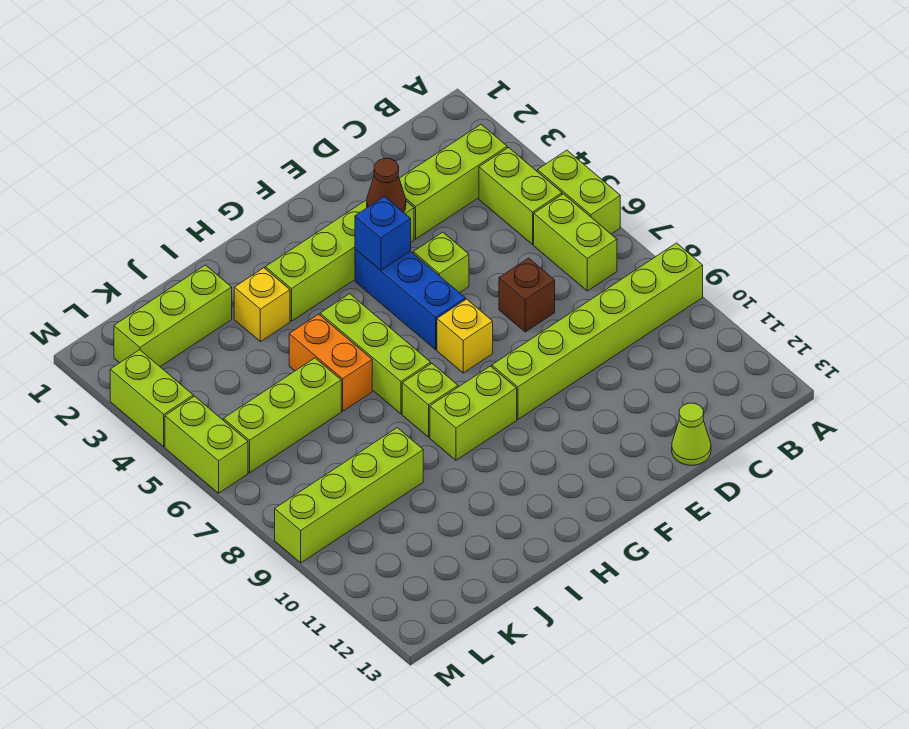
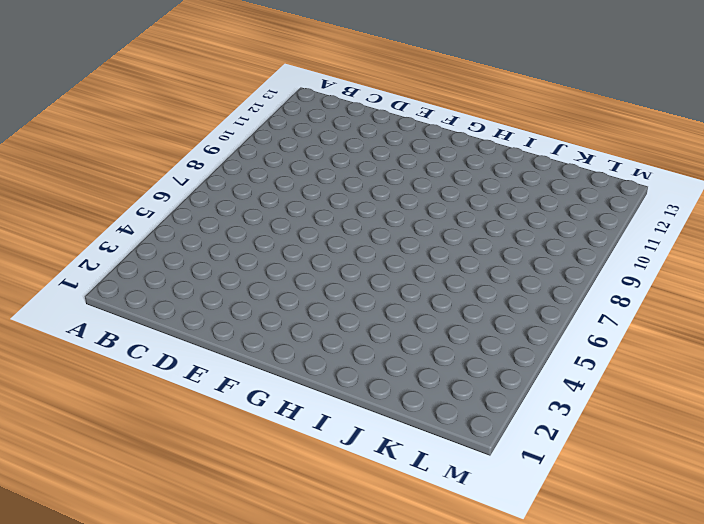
none -> lime 1x2 brick [537,150,620,234]
none -> lime 1x6 brick [492,243,703,419]
none -> lime 1x3 brick [399,124,507,239]

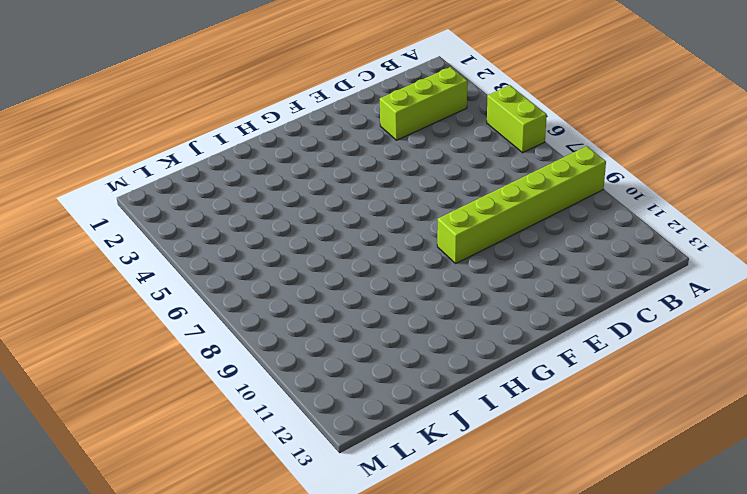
none -> lime 1x2 brick [479,148,562,245]
none -> lime 1x2 brick [534,194,617,291]
none -> brown 1x1 brick [499,258,555,332]

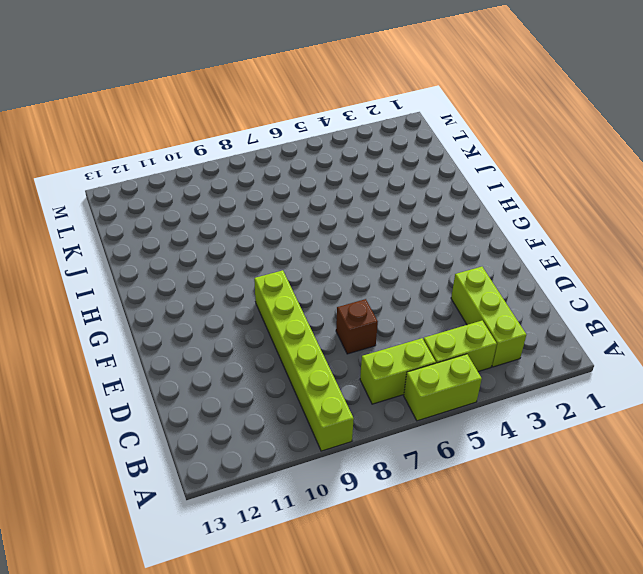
none -> lime 1x1 cone [672,403,711,465]
none -> lime 1x4 brick [265,200,414,321]
none -> lime 1x1 brick [413,232,469,293]

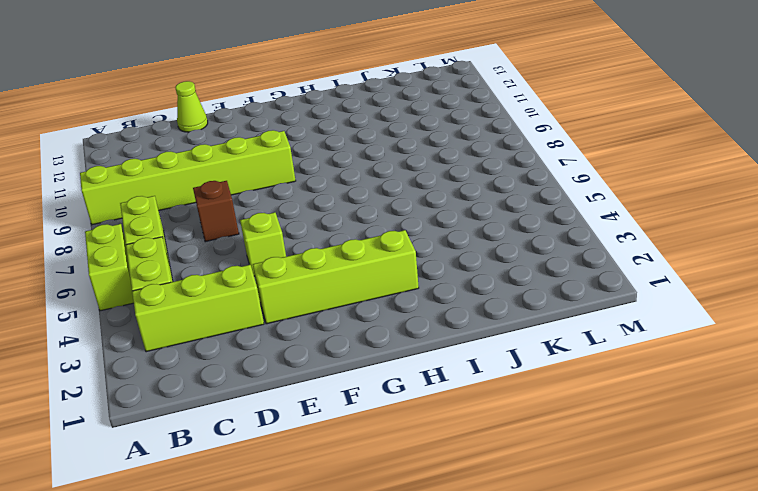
none -> blue 1x3 brick [355,249,465,350]
none -> yellow 1x1 brick [437,299,493,373]
none -> lime 1x2 brick [430,366,517,460]

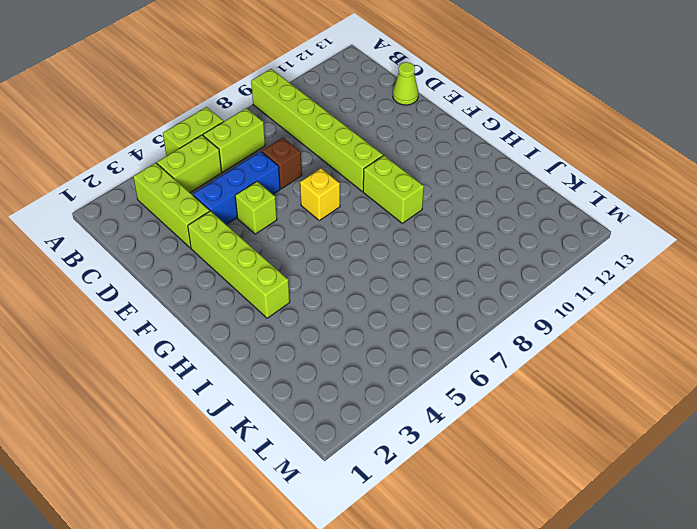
blue 1x3 brick [193,151,280,225] -> blue 1x3 brick moved to [355,249,465,350]
none -> lime 1x3 brick [320,294,431,414]
none -> lime 1x1 brick [402,364,458,437]
none -> yellow 1x1 brick [234,268,290,342]

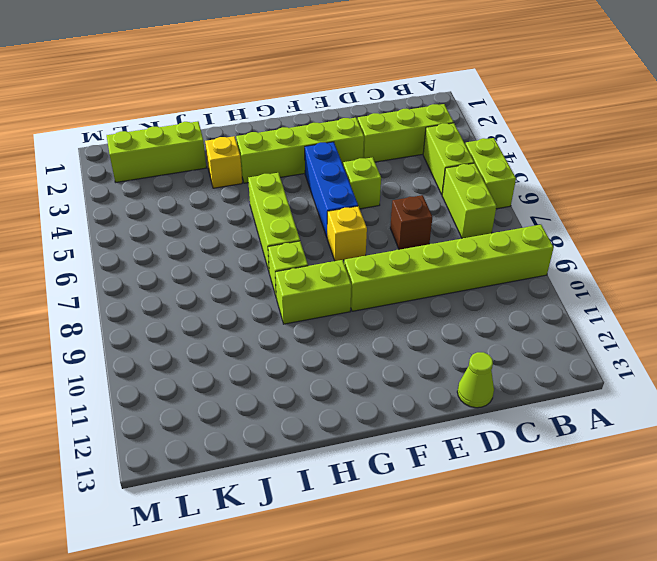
none -> orange 1x2 brick [289,314,372,411]
none -> lime 1x3 brick [224,358,341,473]
none -> lime 1x4 brick [275,428,423,563]

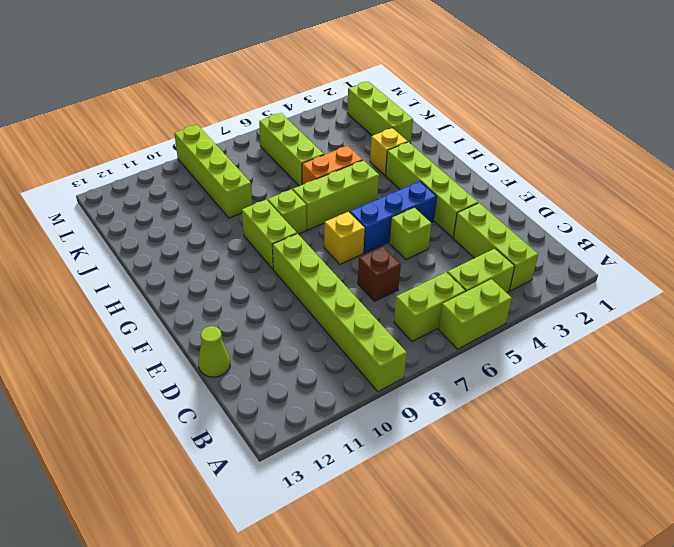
none -> lime 1x2 brick [110,350,193,447]
none -> lime 1x2 brick [165,396,248,493]
none -> brown 1x1 cone [367,159,406,213]

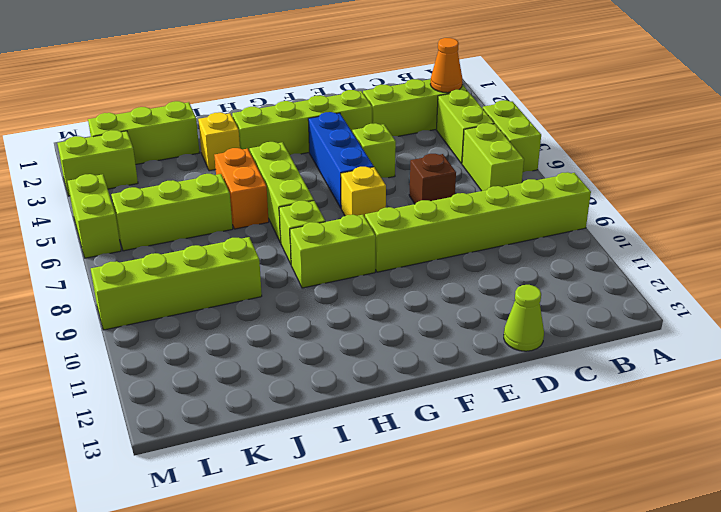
orange 1x1 cone [430,38,462,93] -> none
lime 1x2 brick [57,130,138,196] -> lime 1x2 brick turned to [110,350,193,447]
none -> brown 1x1 cone [367,159,406,213]
none -> blue 1x1 brick [355,197,411,270]

